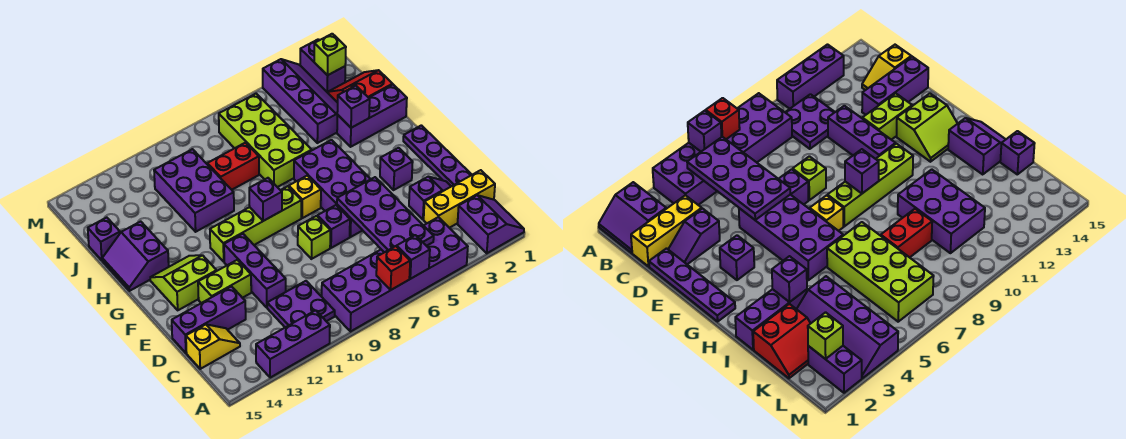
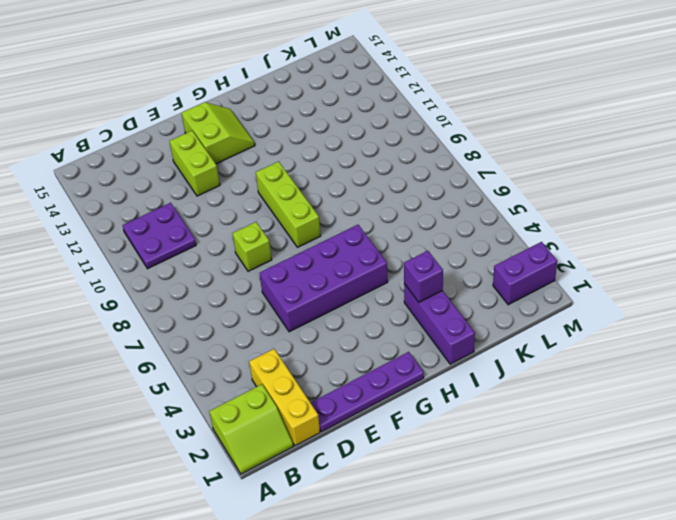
lime 2x2 slope [209,384,293,474] -> purple 2x2 slope [458,195,524,253]
lime 1x3 brick [256,162,321,247] -> lime 1x4 brick [210,186,301,262]
none -> purple 2x6 brick [322,217,468,332]
none -> purple 1x3 brick [256,310,330,378]
none -> yellow 1x2 slope [186,324,240,369]
none -> purple 1x2 slope [409,177,451,219]

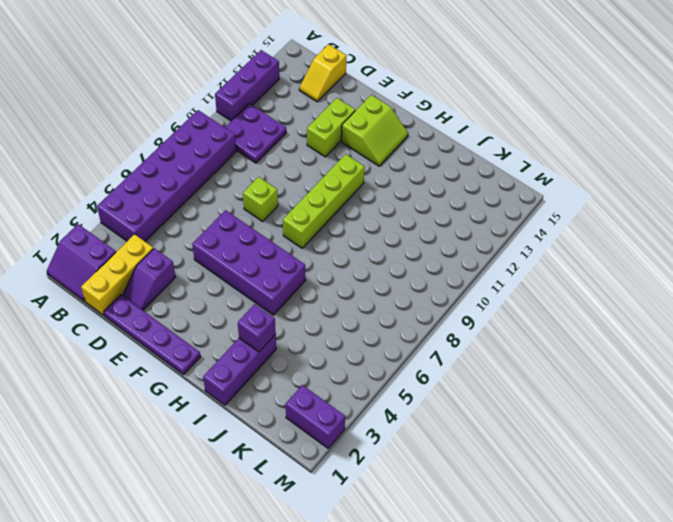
none -> purple 1x3 brick [224,234,286,307]
none -> purple 1x3 brick [172,286,246,353]
none -> purple 1x1 brick [318,205,350,248]
none -> purple 1x1 brick [380,148,413,190]

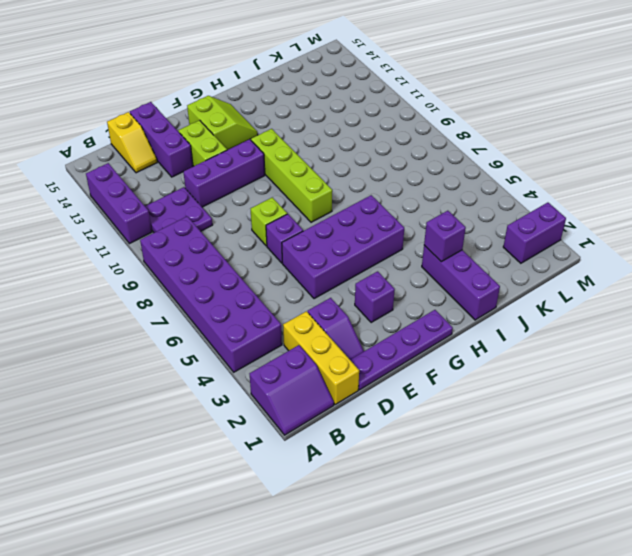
none -> yellow 1x1 brick [289,176,321,218]
none -> purple 2x2 slope [102,222,169,291]
none -> lime 2x4 brick [219,94,312,187]
none -> purple 2x3 brick [154,149,234,232]

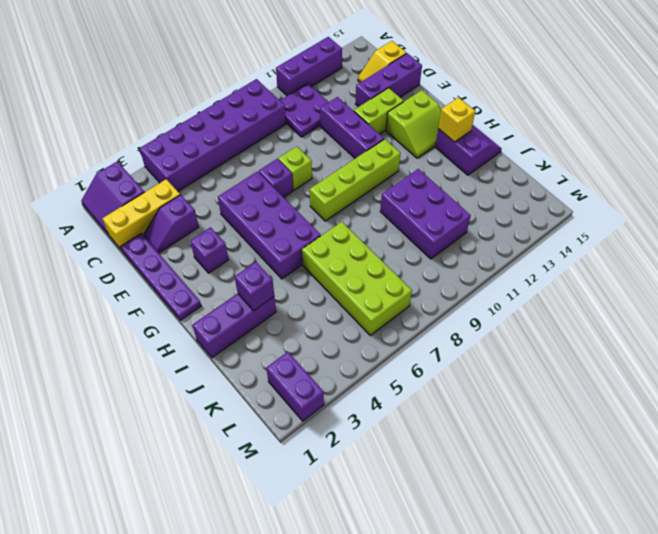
yellow 1x1 brick [438,97,475,142] -> yellow 1x1 brick moved to [289,176,321,218]
none -> red 2x2 slope [328,70,393,103]
none -> purple 2x4 slope [263,59,338,143]
none -> red 1x2 brick [207,143,259,190]
none -> purple 1x1 brick [88,217,120,260]

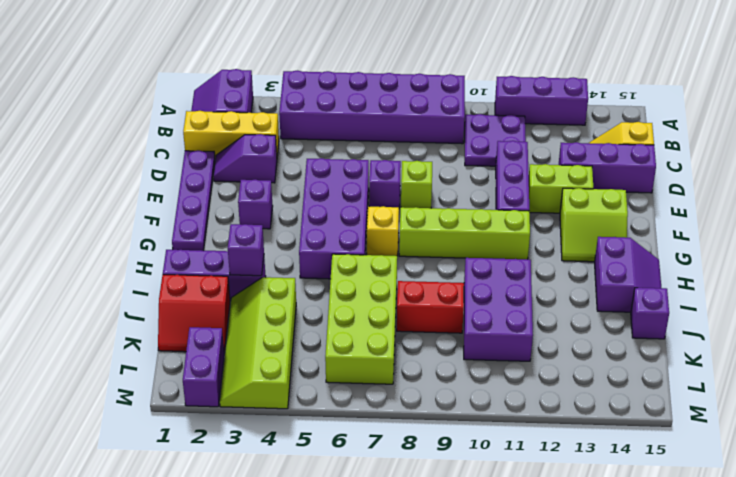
lime 2x4 slope [220,277,296,409] -> purple 2x4 slope [263,59,338,143]
none -> purple 1x1 brick [397,235,430,279]
none -> red 1x1 brick [376,246,410,290]
none -> purple 2x4 plate [337,177,434,252]
none -> purple 1x1 brick [249,178,282,221]

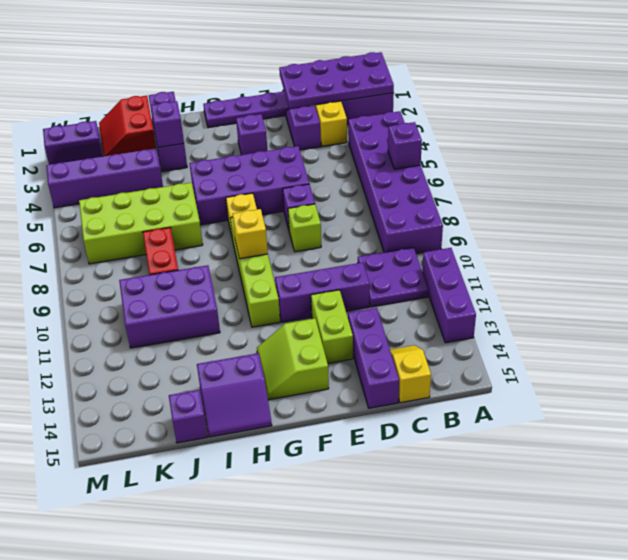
purple 2x4 plate [279,52,394,108] -> purple 2x4 plate moved to [337,177,434,252]
yellow 1x1 brick [233,209,268,259] -> purple 1x1 brick [249,178,282,221]
none -> red 1x1 brick [376,246,410,290]
none -> lime 1x1 brick [314,34,346,75]

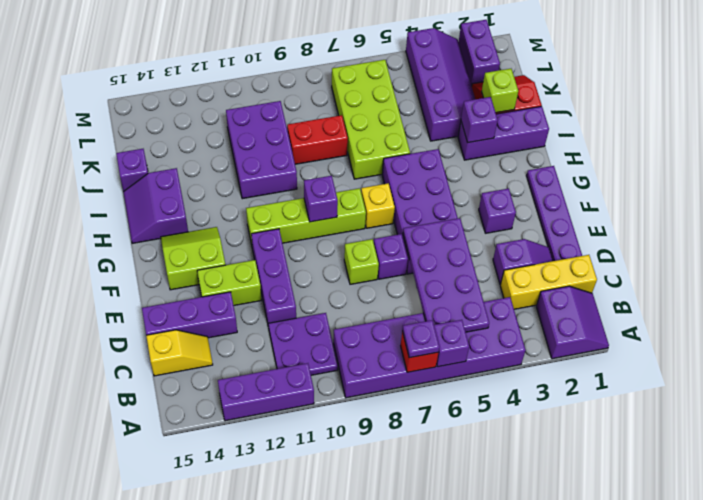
purple 1x1 plate [402,320,439,358] -> none
lime 1x1 brick [482,69,518,113] -> lime 1x1 brick moved to [314,34,346,75]

